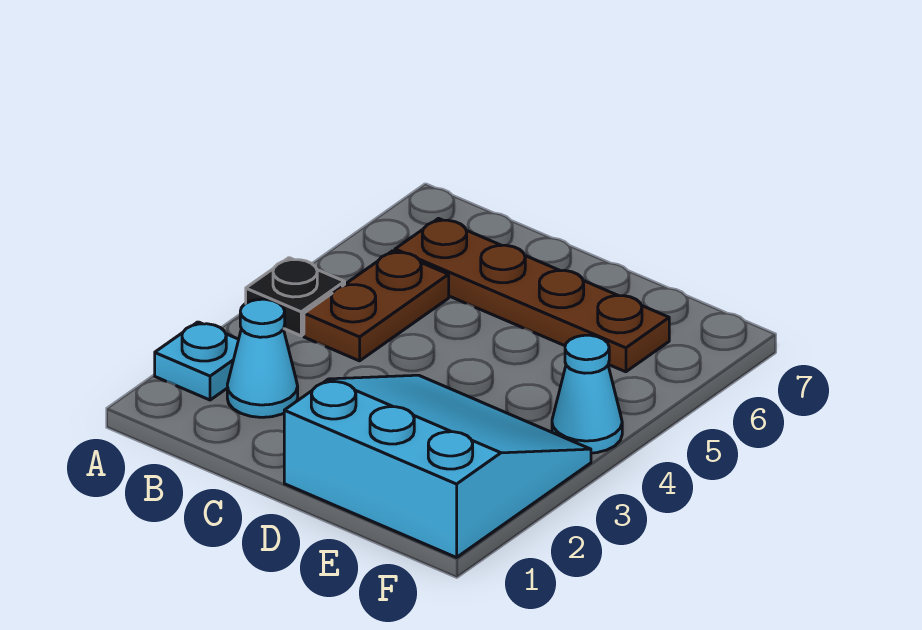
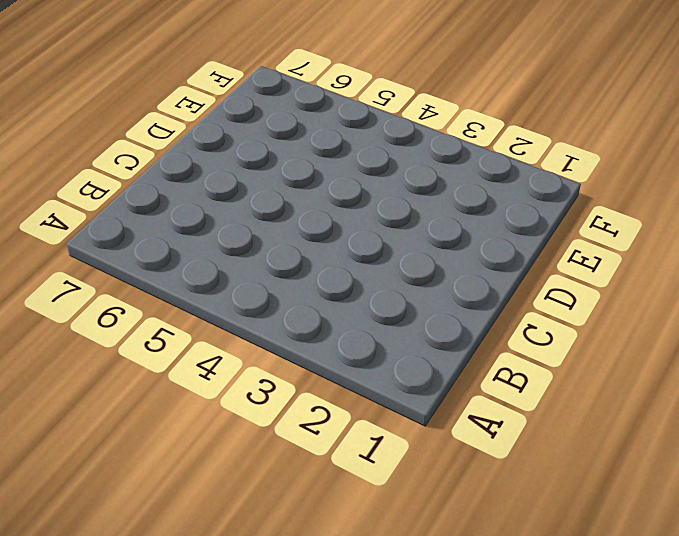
none -> cyan 1x1 plate [155,322,239,400]
none -> black 1x1 plate [246,258,345,336]

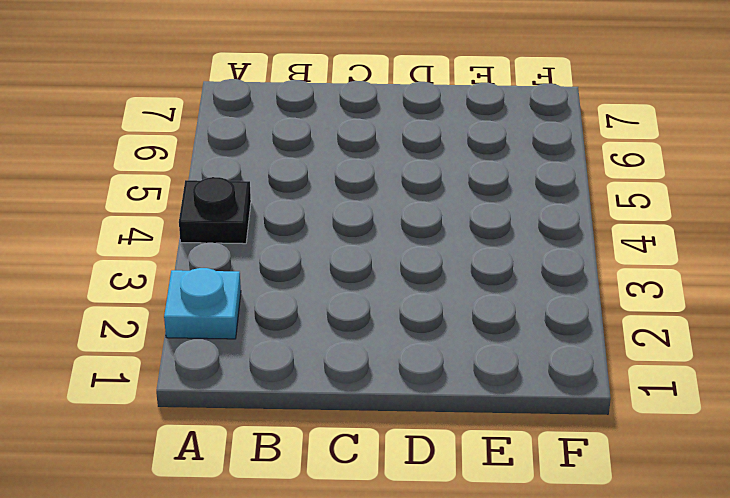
none -> cyan 1x1 cone [227,299,298,417]
none -> brown 1x2 plate [304,251,449,361]

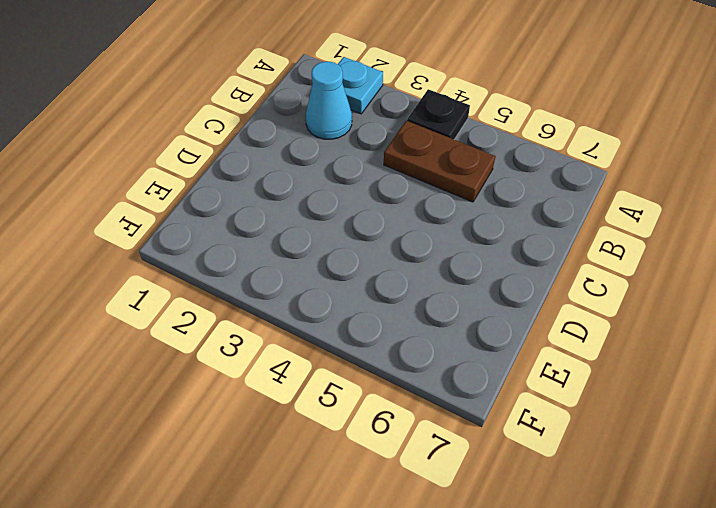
none -> brown 1x4 plate [395,219,669,372]
none -> cyan 3x3 slope [284,375,591,557]

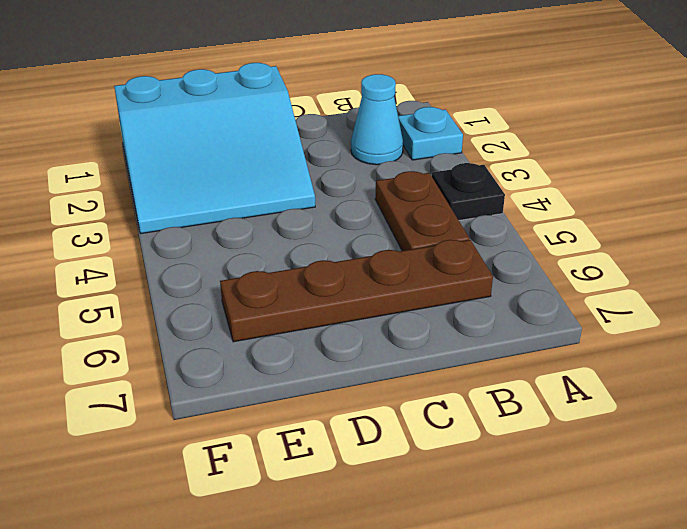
none -> cyan 1x1 cone [552,335,622,453]

